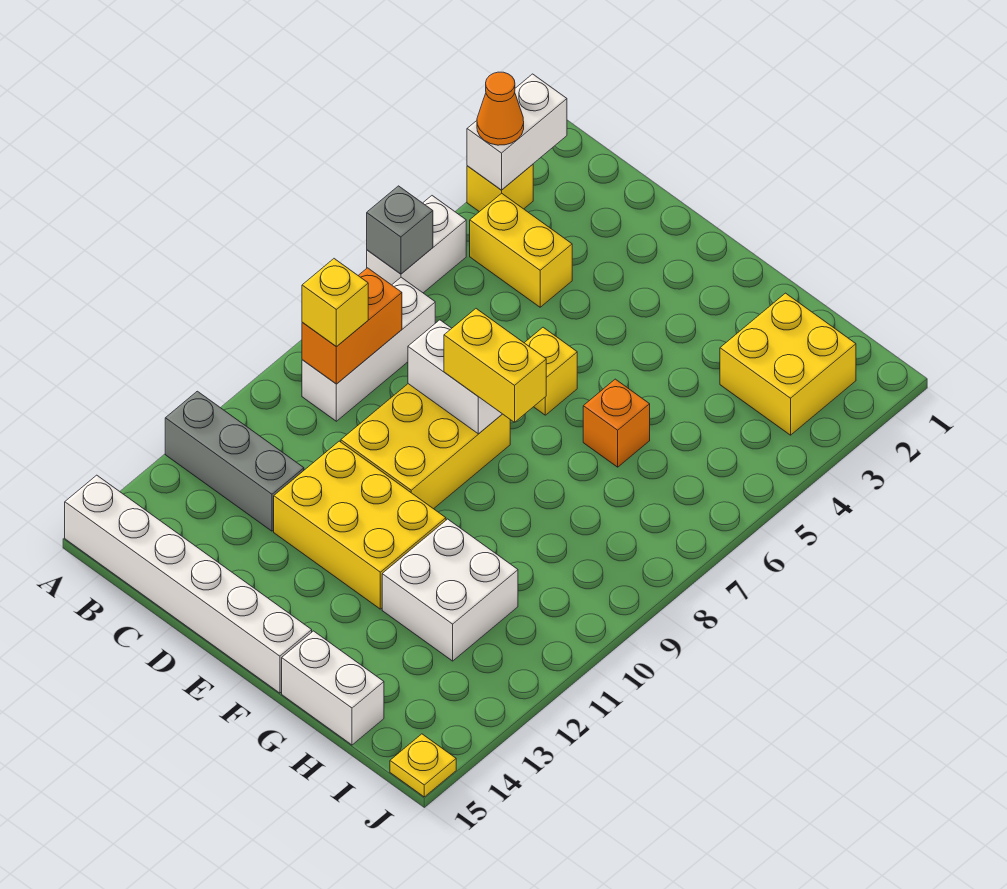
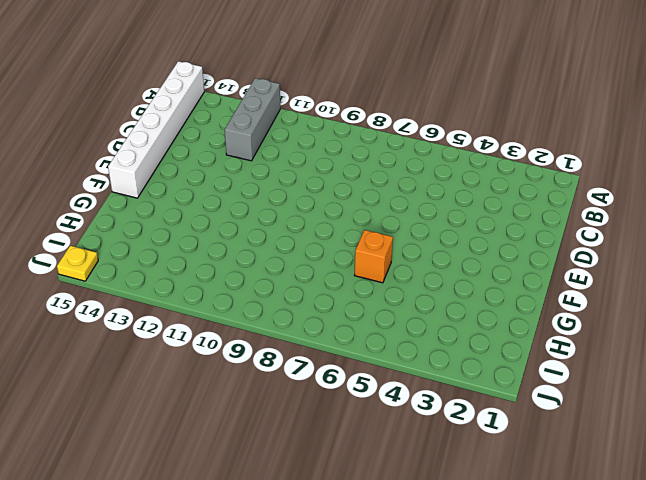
none -> yellow 1x1 brick [467,164,533,212]
none -> white 1x2 brick [367,196,466,293]
none -> yellow 1x2 brick [470,193,572,307]

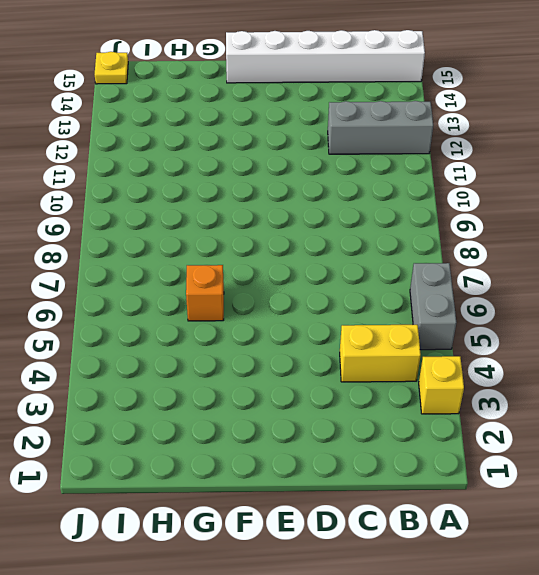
grey 1x2 brick [410,263,456,350] -> white 1x2 brick [367,196,466,293]
none -> white 1x3 brick [302,277,435,421]
none -> yellow 2x3 brick [341,384,510,509]
none -> yellow 2x3 brick [274,441,446,609]

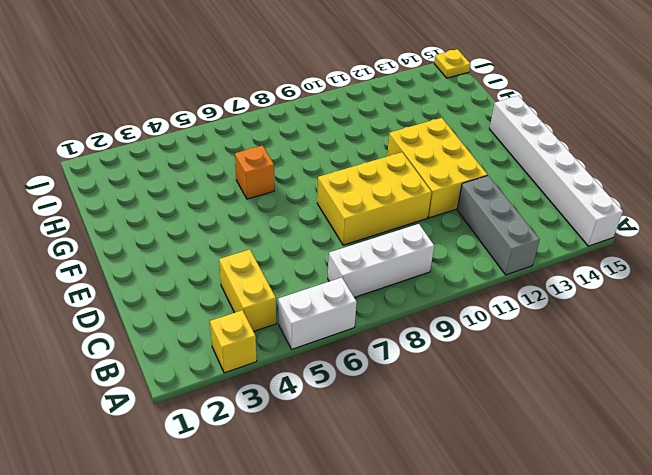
none -> yellow 1x1 brick [525,327,577,415]
none -> white 2x2 brick [382,519,518,661]
none -> white 1x2 brick [282,631,384,745]

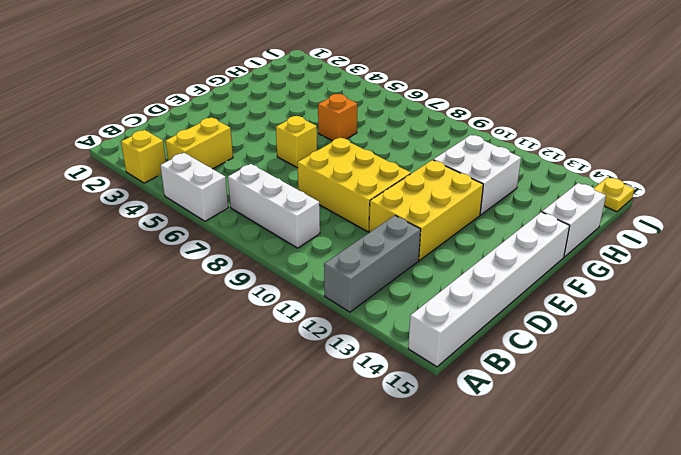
none -> yellow 2x2 brick [720,293,856,435]
none -> white 1x2 brick [467,74,567,190]
none -> grey 1x1 brick [367,186,433,274]

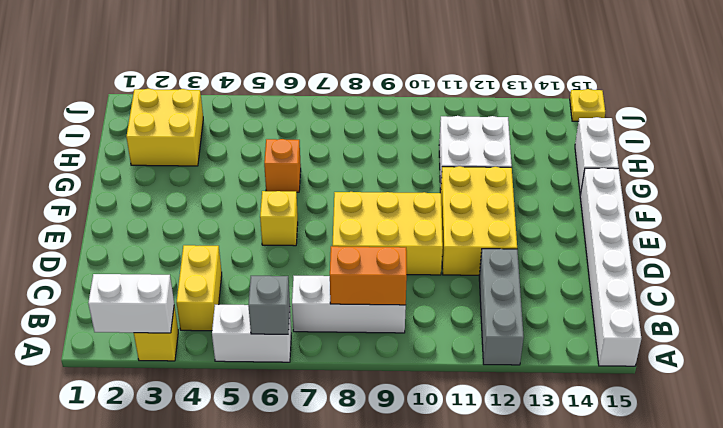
none -> white 1x2 brick [408,320,502,434]
none -> orange 1x1 cone [477,72,524,145]
none -> yellow 1x1 brick [302,259,368,346]

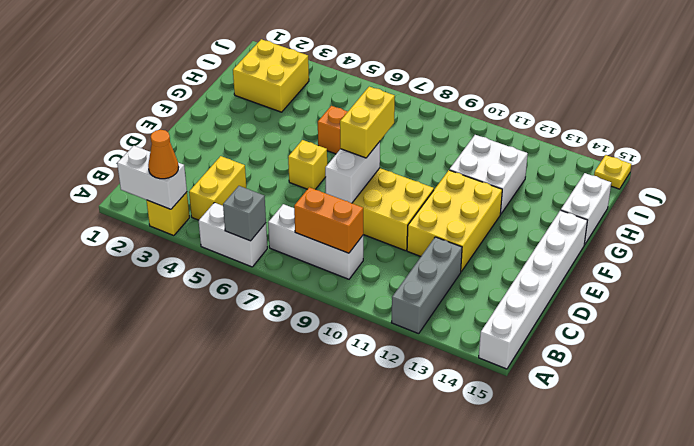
none -> yellow 1x1 brick [302,259,368,346]

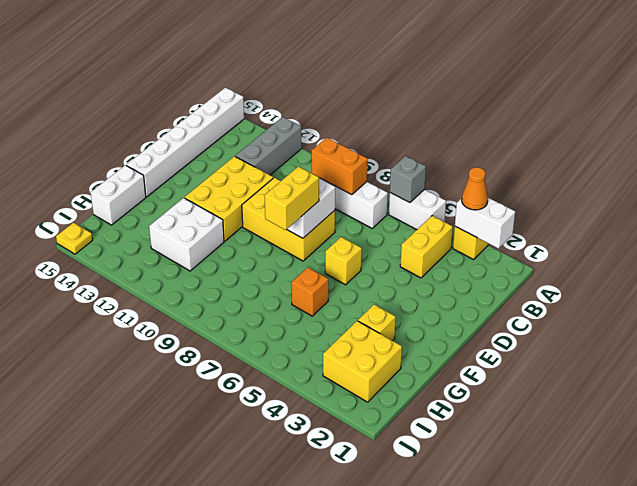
yellow 1x1 brick [358,305,396,341] -> yellow 1x1 brick moved to [302,259,368,346]

